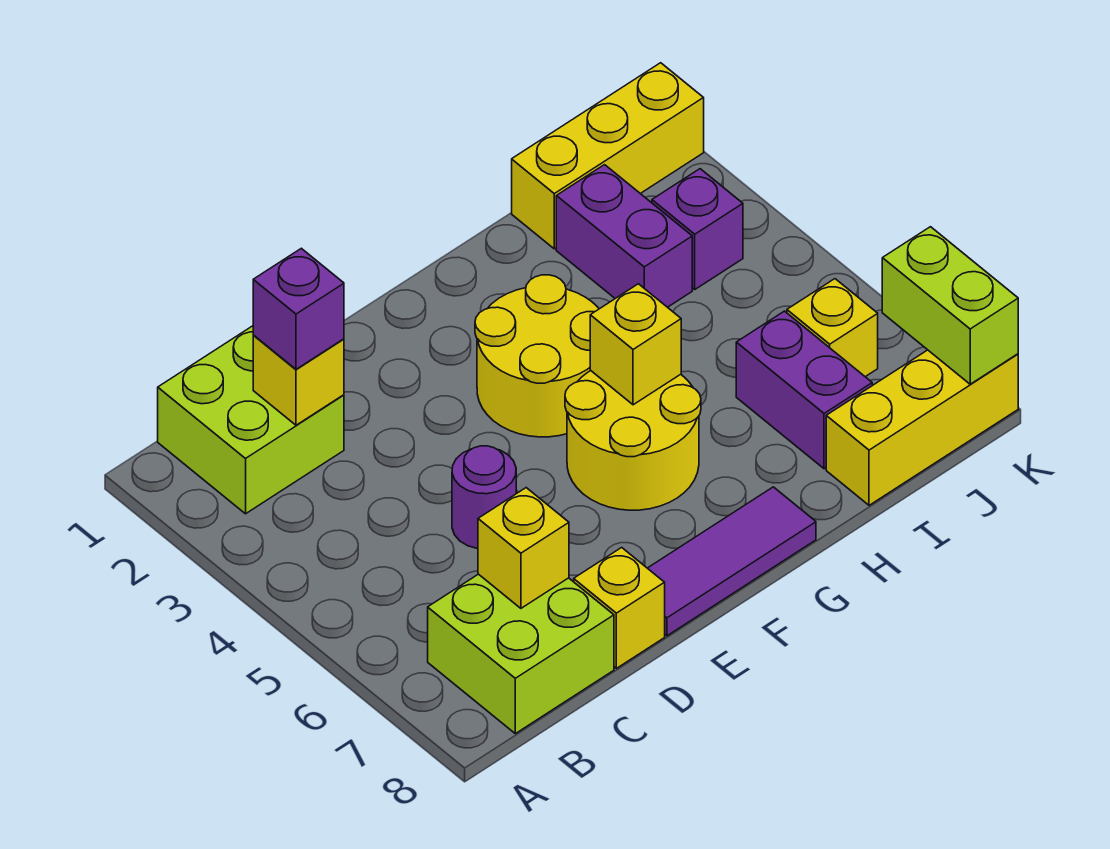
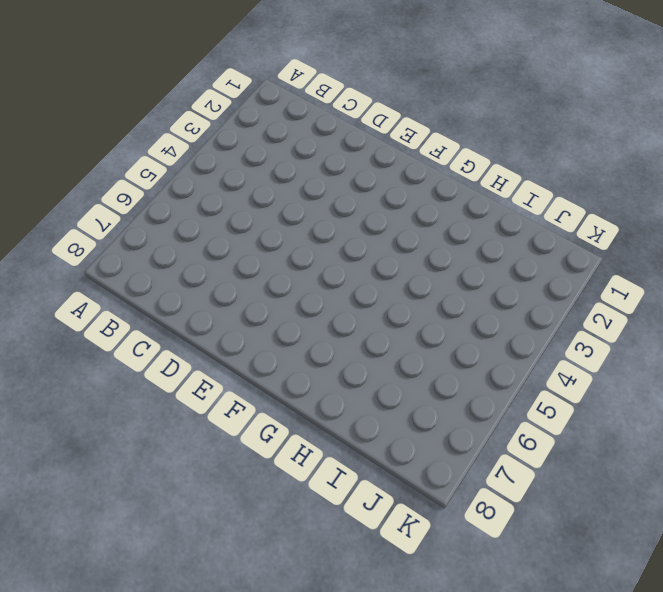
none -> lime 2x2 brick [158,326,344,514]
none -> lime 2x2 brick [428,574,614,734]
none -> purple 1x1 round brick [452,446,516,549]

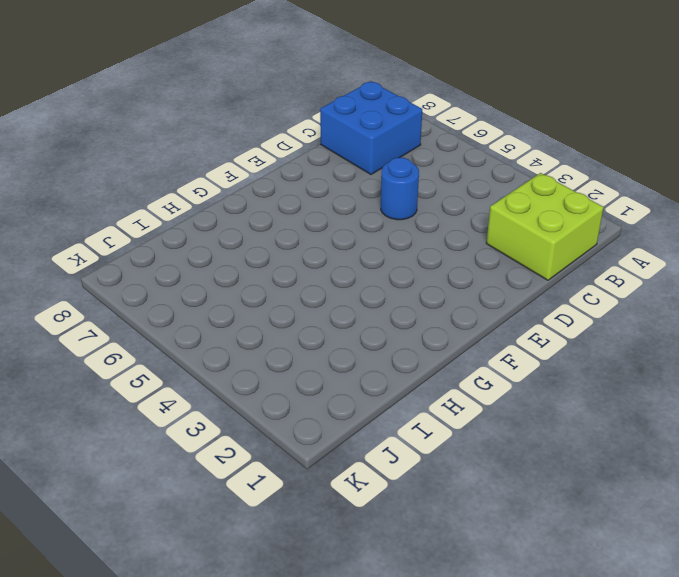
blue 2x2 brick [320,81,422,174] -> lime 2x2 brick [428,574,614,734]
blue 1x1 round brick [381,158,419,220] -> purple 1x1 round brick [452,446,516,549]
none -> yellow 1x1 brick [574,548,665,668]
none -> purple 1x3 tile [648,487,816,636]
none -> yellow 2x2 round brick [475,275,599,437]

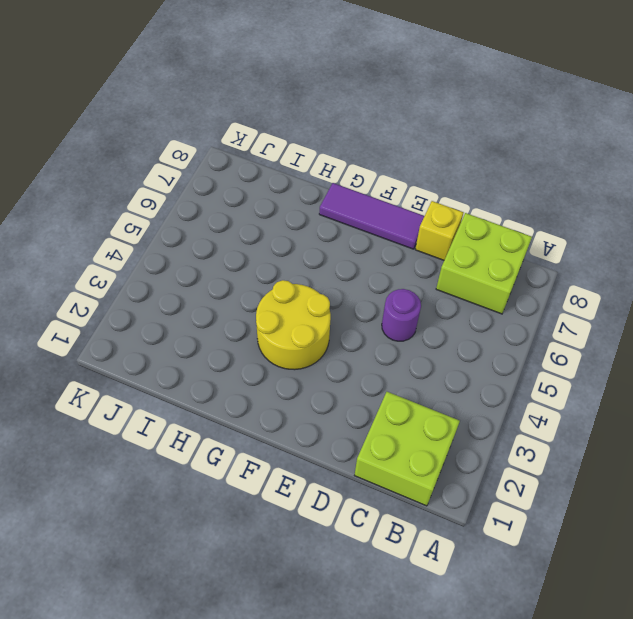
none -> yellow 2x2 round brick [565,371,701,510]
none -> yellow 1x3 brick [512,63,704,249]
none -> purple 1x2 brick [556,165,692,307]

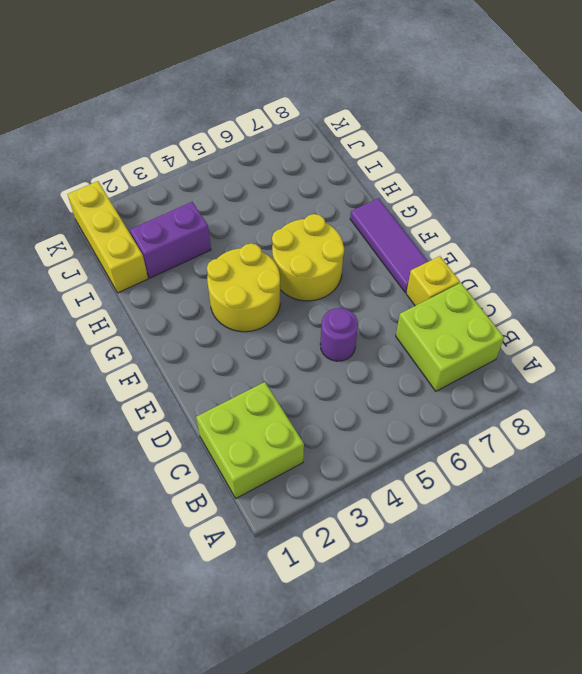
none -> purple 1x2 brick [736,311,872,469]
none -> yellow 1x3 brick [826,350,1018,505]
none -> purple 1x1 brick [652,169,743,289]

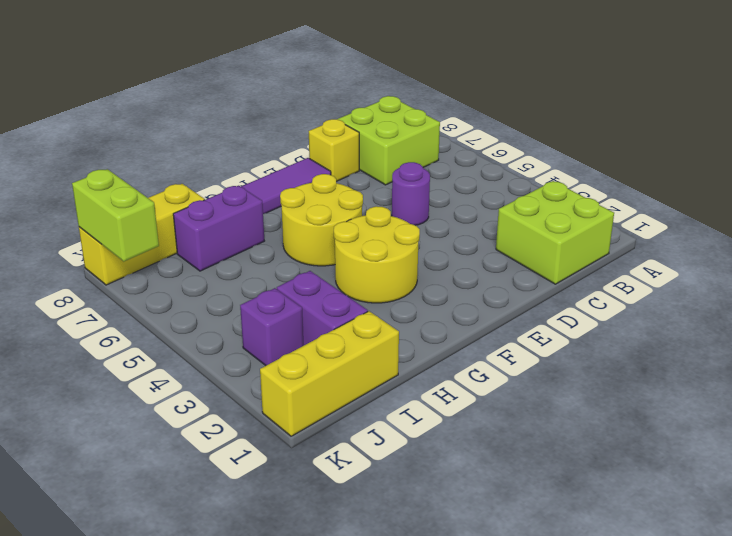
purple 1x2 brick [173,186,264,271] -> purple 1x2 brick turned to [736,311,872,469]
none -> yellow 1x1 brick [787,279,878,377]
none -> yellow 1x1 brick [253,335,344,425]
none -> yellow 1x1 brick [478,488,569,608]

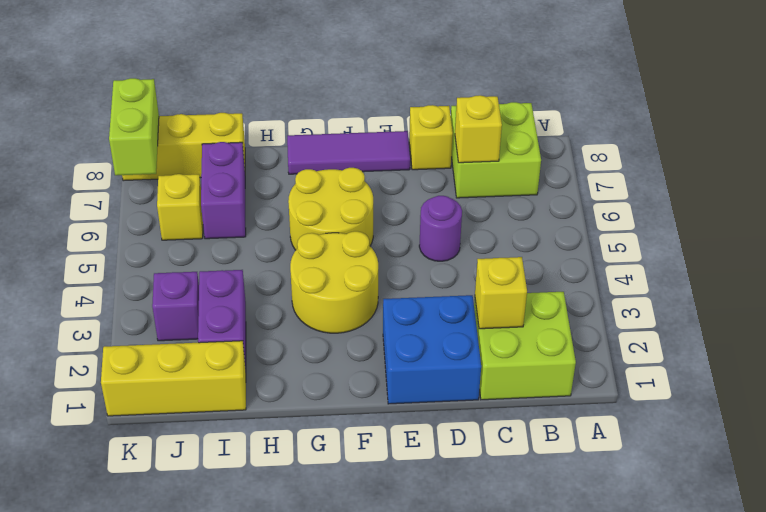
blue 2x2 brick [383,295,481,404] -> none
none -> yellow 1x1 brick [590,284,681,405]
none -> purple 1x1 brick [253,248,344,369]

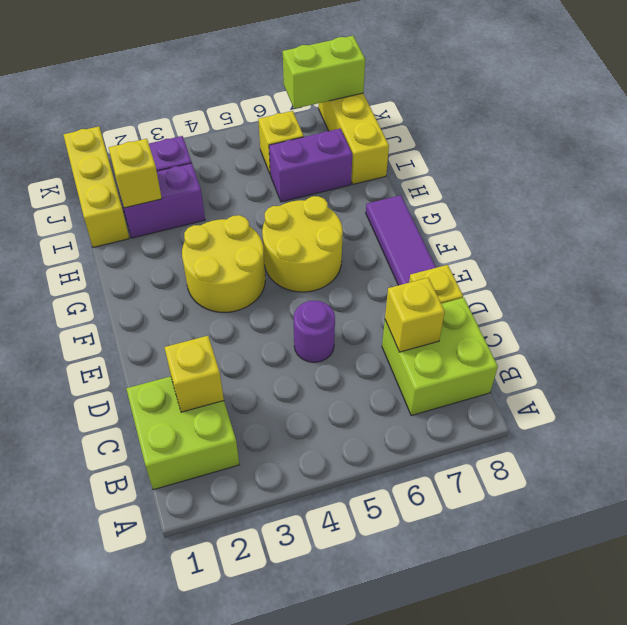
yellow 1x1 brick [109,139,162,208] -> yellow 1x1 brick moved to [590,284,681,405]
none -> purple 1x1 brick [253,248,344,369]

